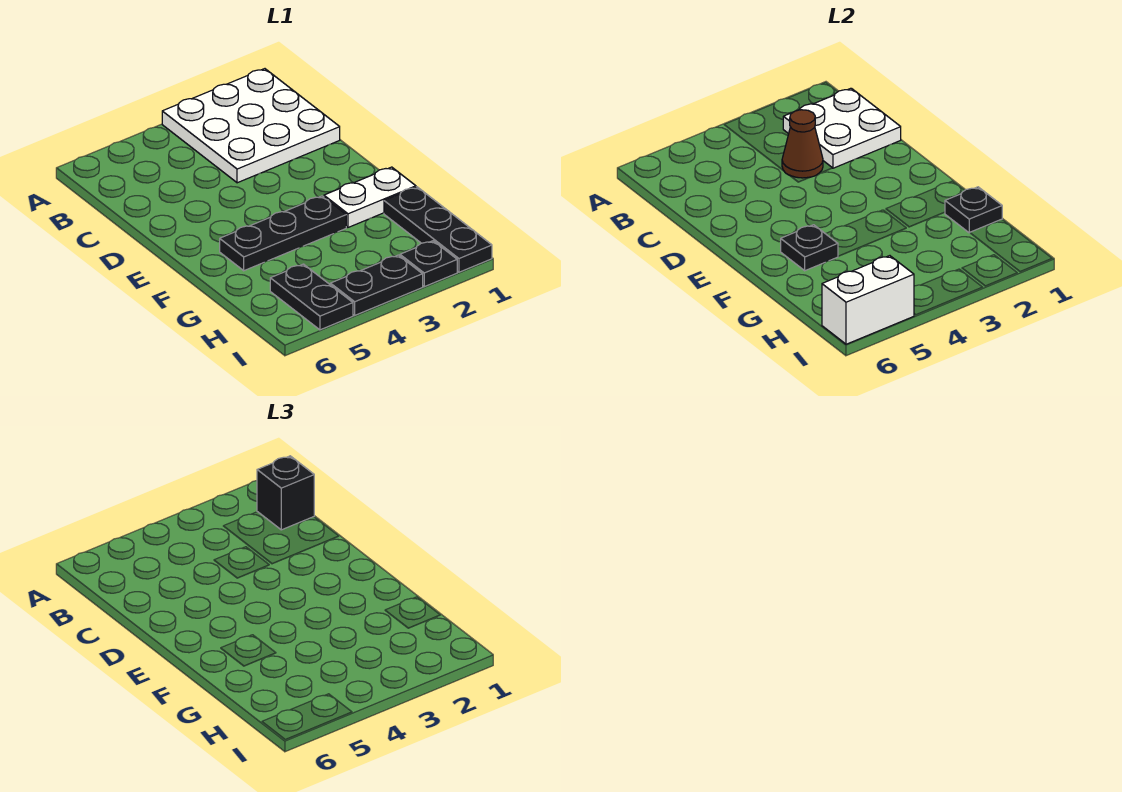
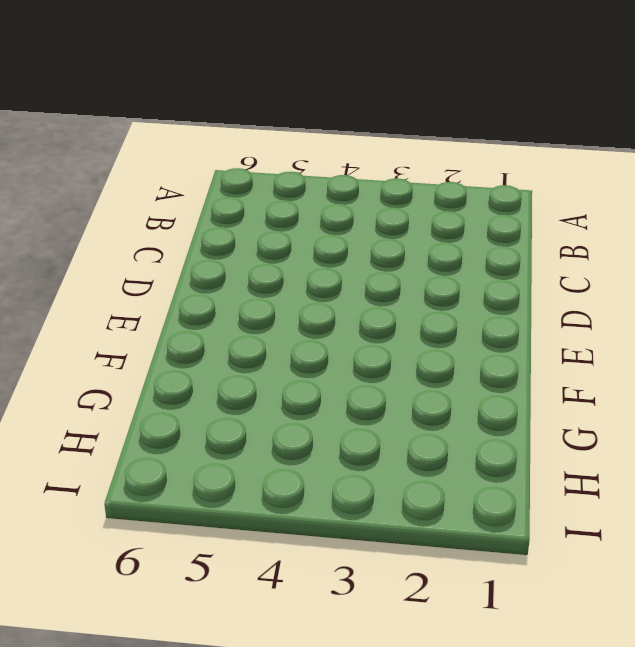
none -> white 3x3 plate [162,69,340,183]
none -> white 1x2 plate [324,167,416,227]
none -> black 1x3 plate [220,196,346,271]

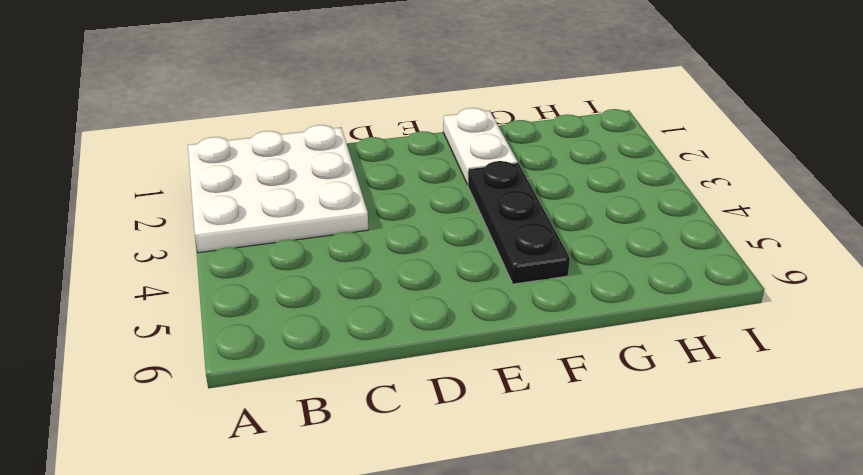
none -> black 1x3 plate [384,187,492,272]
none -> black 1x2 plate [270,264,353,330]
none -> black 1x1 plate [400,241,457,287]

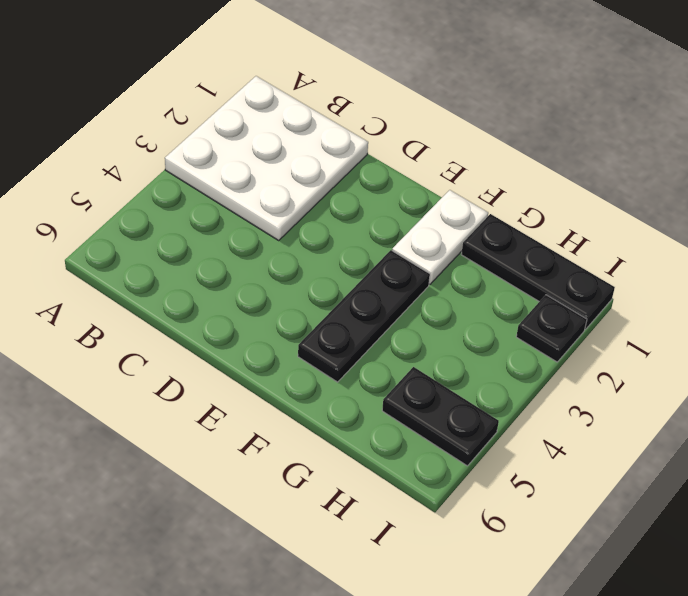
none -> black 1x2 plate [330,255,423,315]
none -> white 2x2 plate [783,88,901,168]
none -> brown 1x1 cone [782,110,823,178]

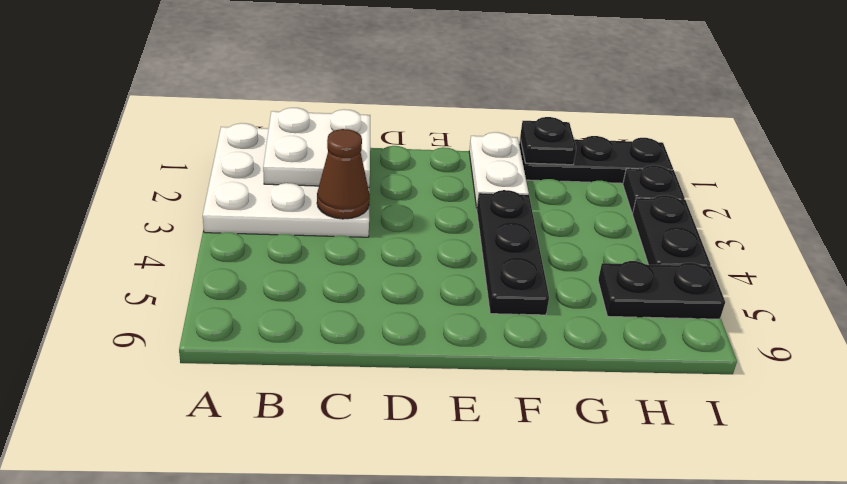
none -> black 1x1 plate [781,225,838,271]
none -> white 1x2 brick [822,256,914,344]
none -> black 1x1 brick [257,456,314,530]

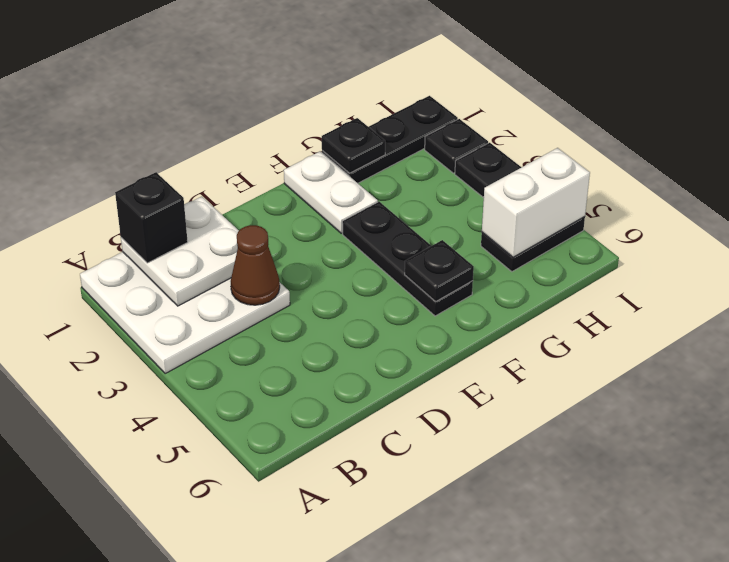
white 1x2 brick [482,148,590,257] -> white 1x2 brick turned to [822,256,914,344]

